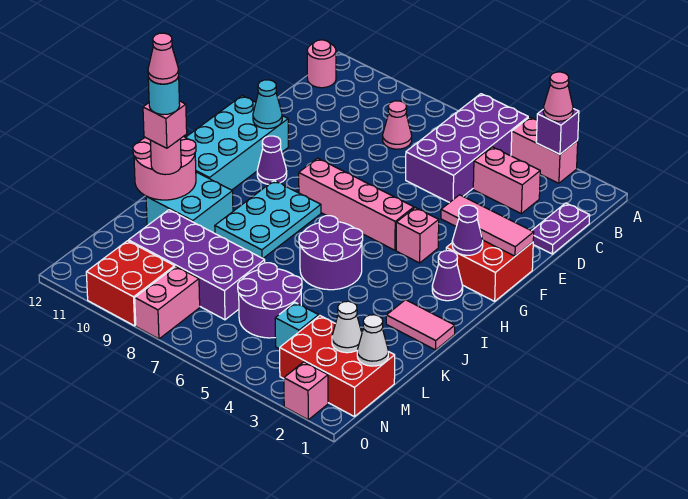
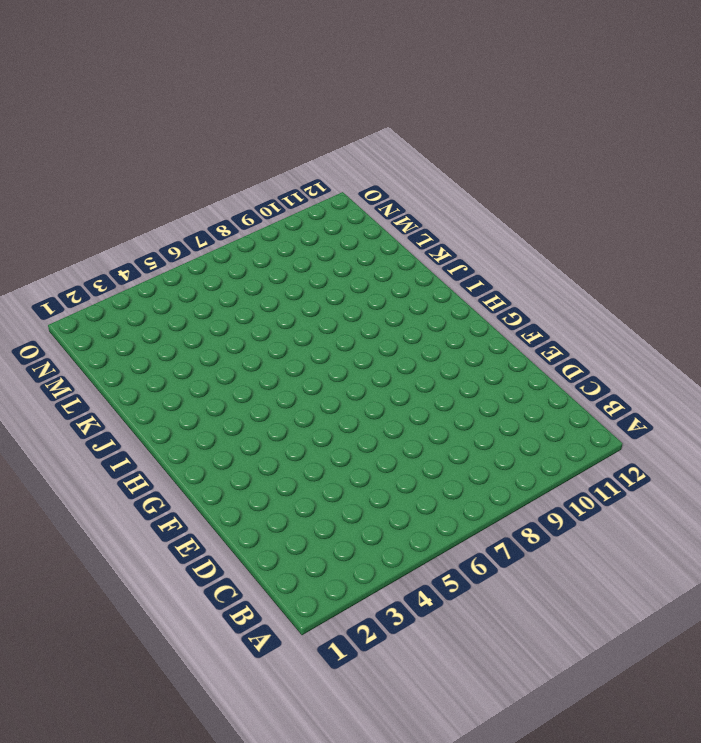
none -> pink 1x2 brick [511,117,578,183]
none -> purple 2x4 brick [406,94,528,203]
none -> pink 1x1 round brick [307,40,336,88]
none -> purple 1x2 plate [532,203,590,254]

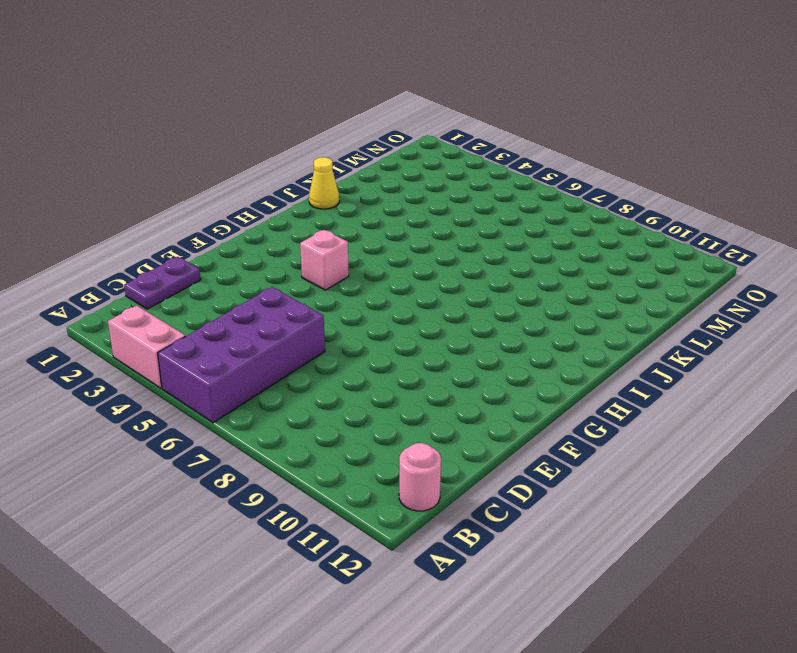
yellow 1x1 cone [309,157,339,209] -> pink 1x2 tile [386,300,455,350]
none -> pink 1x2 brick [473,147,540,213]
none -> pink 1x1 cone [383,101,412,149]
none -> red 2x2 brick [446,240,533,301]
none -> cyan 2x4 brick [186,96,288,190]

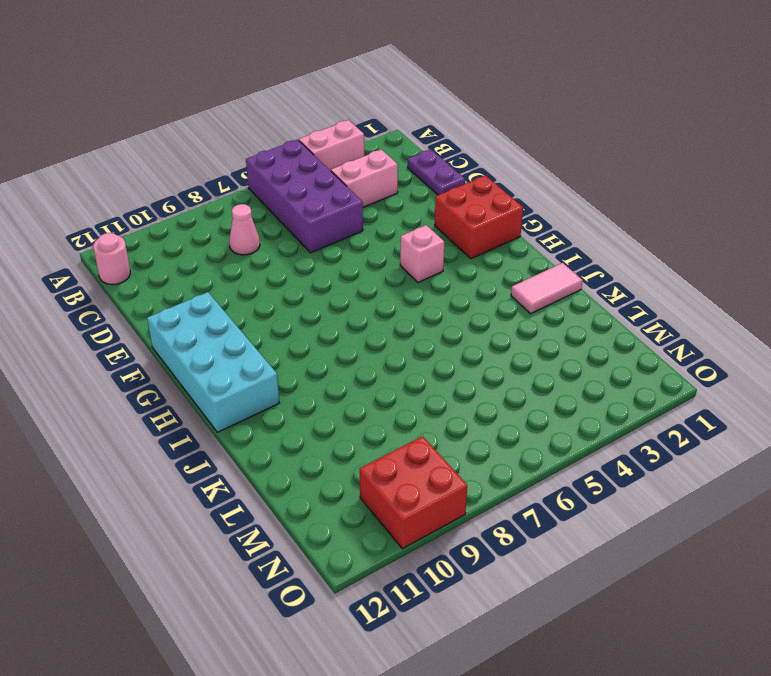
none -> pink 1x4 brick [299,158,414,250]
none -> purple 1x1 cone [257,136,287,185]
none -> purple 1x1 cone [432,251,463,301]
none -> cyan 2x3 plate [215,181,321,258]

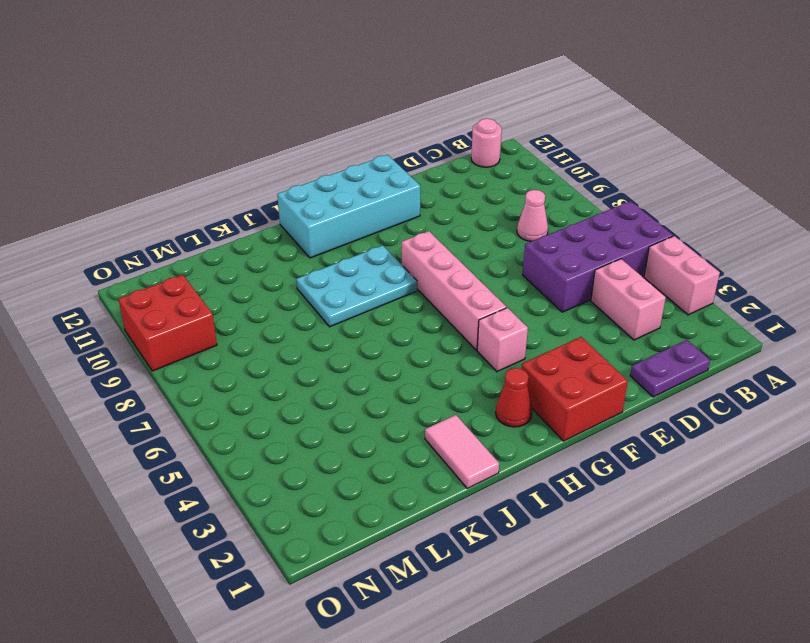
red 1x1 cone [496,368,532,427] -> purple 1x1 cone [432,251,463,301]
none -> purple 1x1 cone [257,136,287,185]
none -> purple 2x2 round brick [299,216,363,290]
none -> cyan 2x2 brick [146,172,233,233]
none -> purple 2x2 round brick [238,263,302,338]

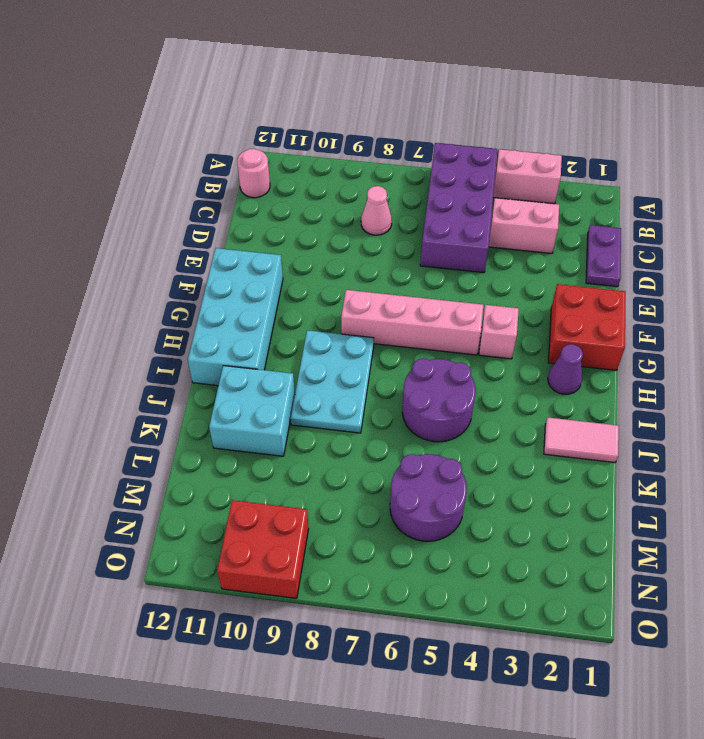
none -> purple 1x1 cone [257,136,287,185]
none -> purple 2x4 brick [129,210,265,320]
none -> red 2x3 brick [280,316,395,417]
none -> cyan 1x1 brick [275,303,319,349]

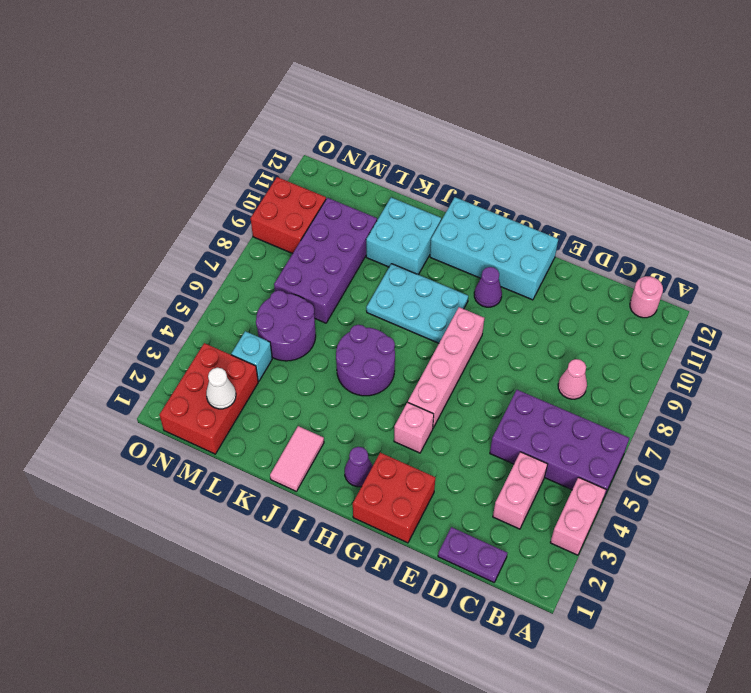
none -> pink 1x2 brick [135,266,200,339]
none -> pink 1x1 brick [284,362,328,420]
none -> purple 1x1 brick [536,109,579,154]
none -> pink 1x3 tile [441,195,534,256]

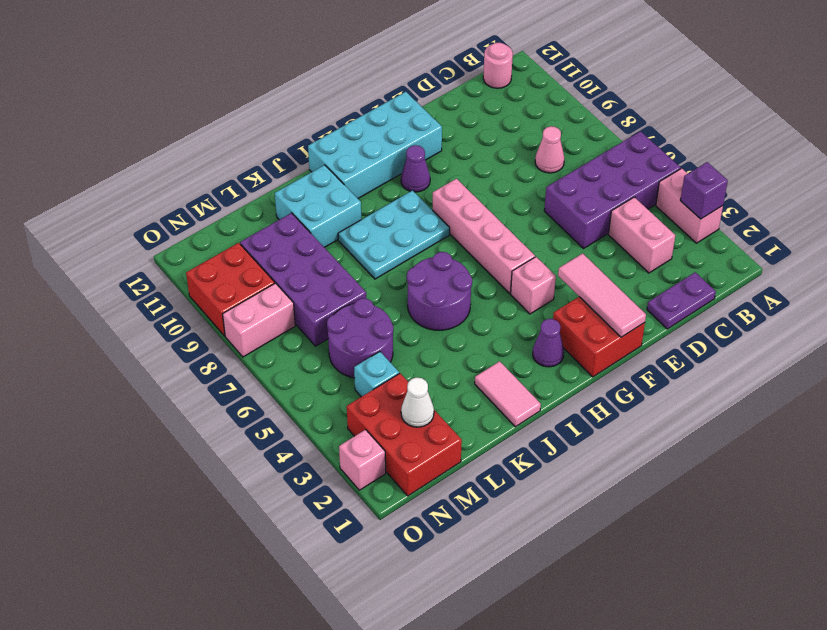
none -> cyan 1x1 cone [253,80,282,129]
none -> purple 1x1 cone [452,205,483,255]
none -> pink 2x2 round brick [133,136,196,200]
none -> white 1x1 cone [357,315,388,366]

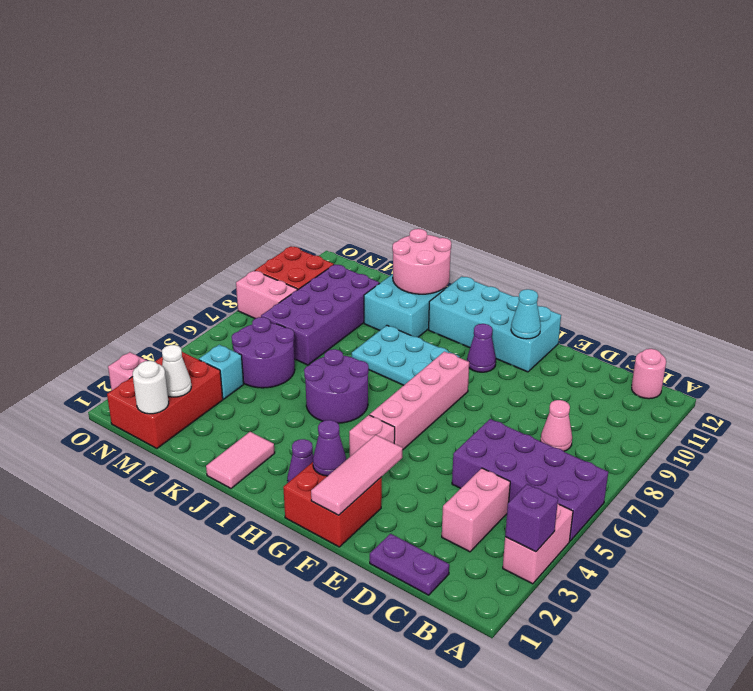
white 1x1 round brick [133,361,169,414] -> white 1x1 cone [357,315,388,366]
none -> pink 1x1 cone [543,72,573,121]
none -> pink 1x1 round brick [150,139,181,175]
none -> pink 1x1 brick [143,101,187,148]
none -> cyan 1x1 round brick [148,76,180,115]

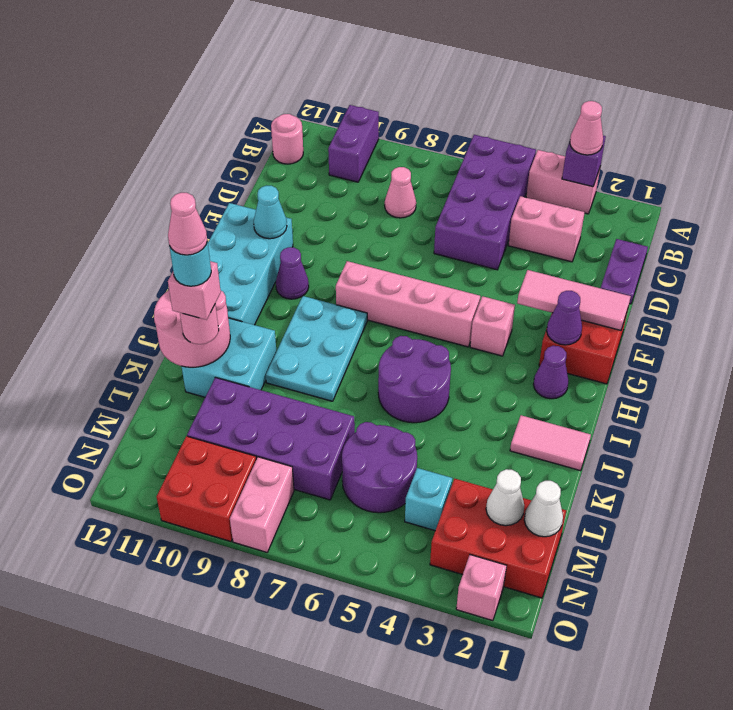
purple 1x2 brick [328,105,379,182] -> none

